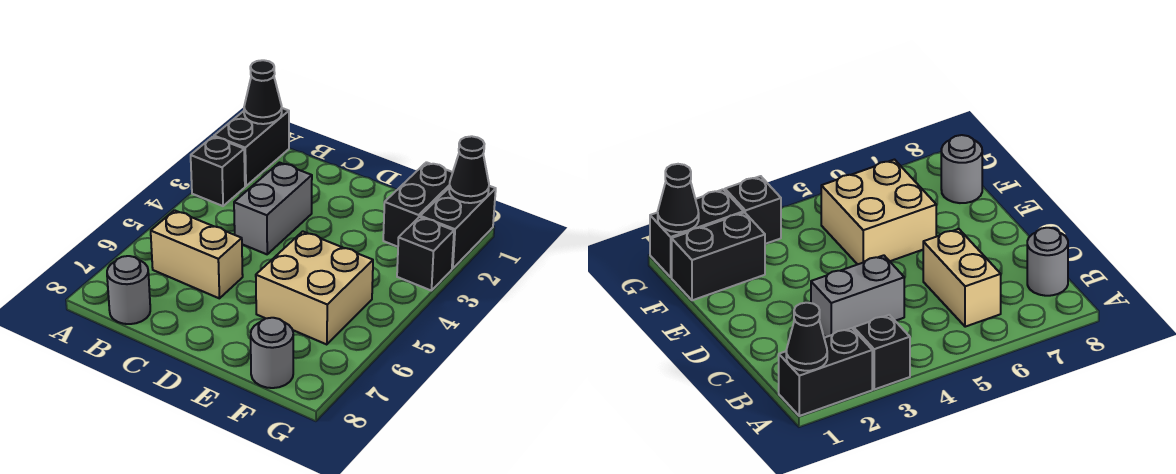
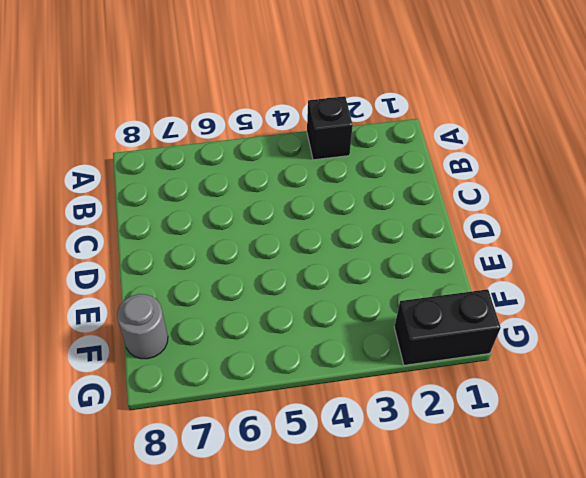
none -> black 1x2 brick [214,108,289,186]
none -> tan 1x2 brick [151,210,243,298]
none -> grey 1x1 round brick [107,256,150,324]

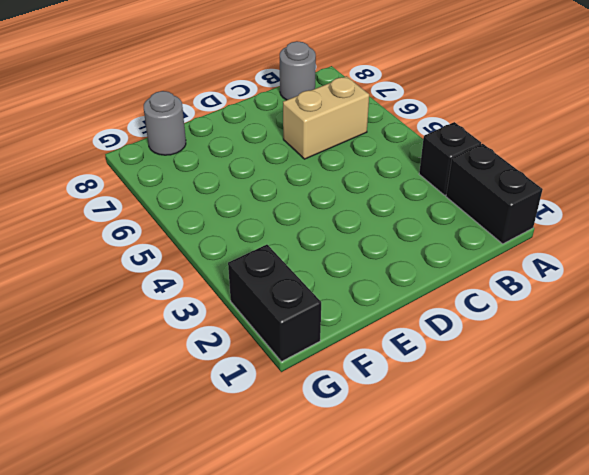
none -> grey 1x2 brick [234,163,312,254]
none -> tan 2x2 brick [256,231,373,345]
none -> black 1x2 brick [383,162,453,247]

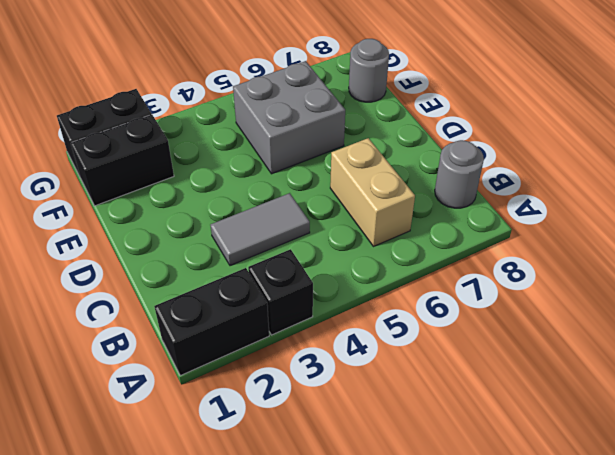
grey 1x2 tile [210,193,310,266] -> grey 1x2 brick [234,163,312,254]
grey 2x2 brick [233,61,345,174] -> tan 2x2 brick [256,231,373,345]
none -> black 1x1 brick [397,217,454,291]
none -> black 1x1 cone [244,60,282,124]
none -> black 1x1 cone [449,136,489,203]

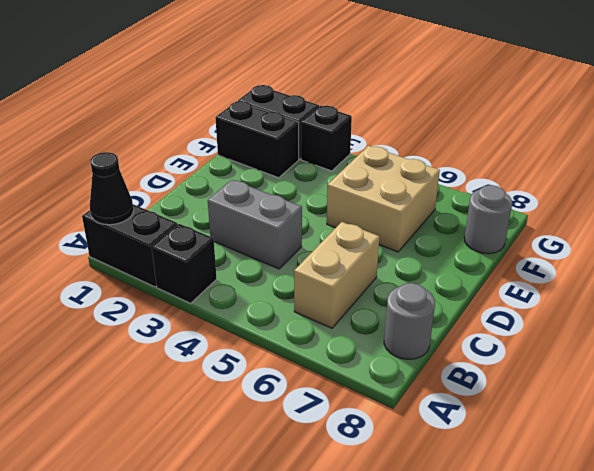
none -> black 1x1 cone [449,136,489,203]

